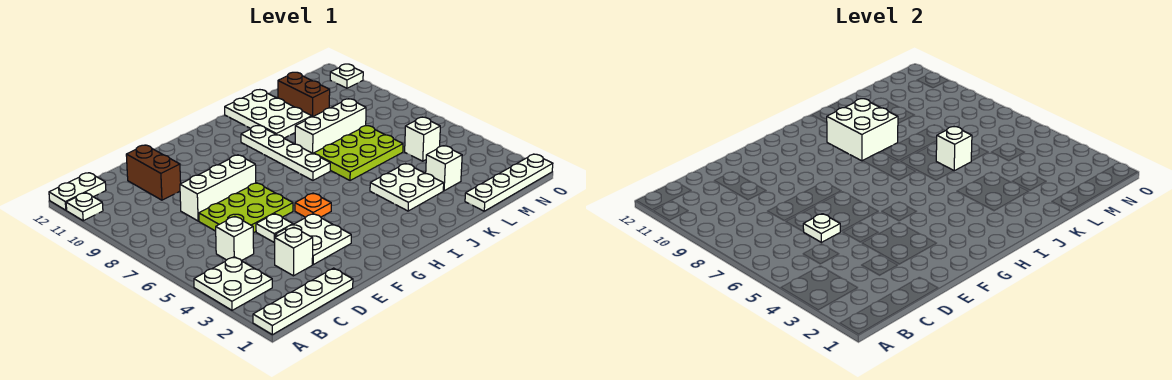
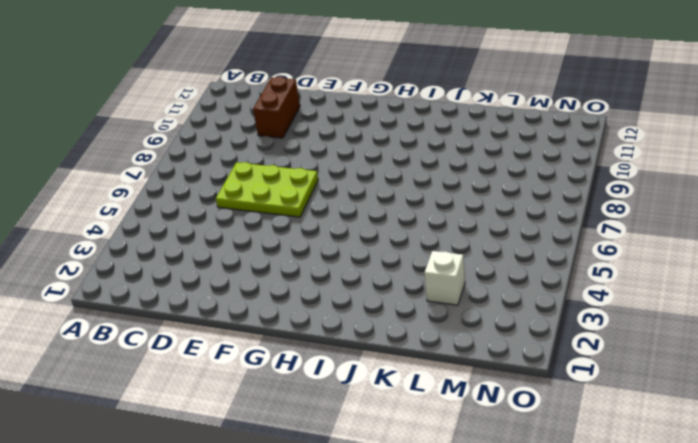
none -> white 1x4 plate [253,268,353,335]
none -> white 2x2 plate [194,257,272,310]
none -> white 1x1 plate [66,193,103,221]

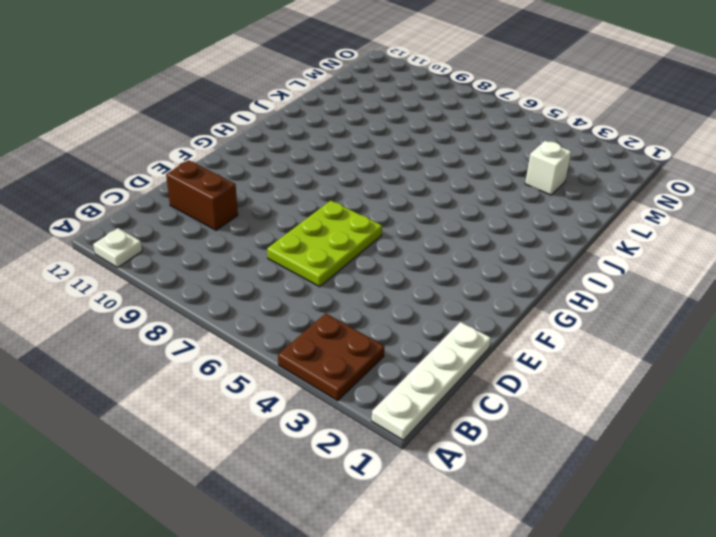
brown 2x2 plate [278,313,385,401] -> white 2x2 plate [194,257,272,310]
none -> white 1x2 plate [49,173,106,210]
none -> white 1x1 brick [216,216,254,261]
none -> white 1x1 brick [274,227,313,276]

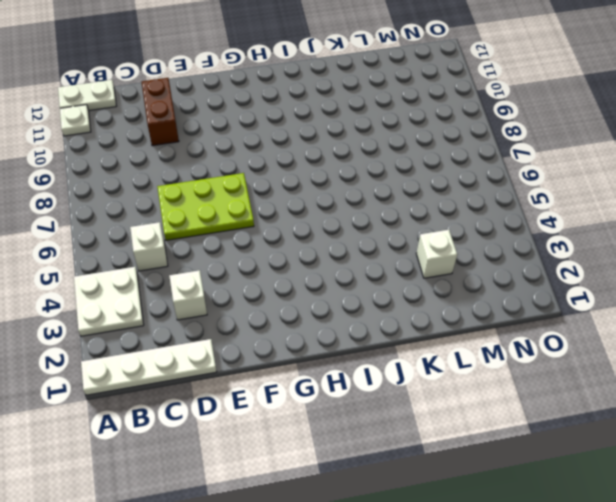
none -> white 1x3 brick [180,155,256,221]
none -> white 2x2 plate [275,214,351,265]
none -> white 1x1 plate [256,214,293,242]

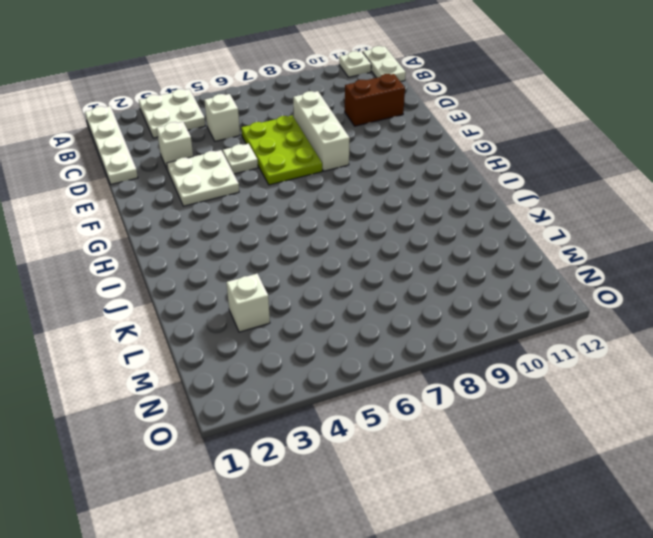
none -> orange 1x1 plate [295,193,331,217]
none -> white 1x4 plate [241,125,330,180]
none -> white 2x2 plate [370,164,444,211]

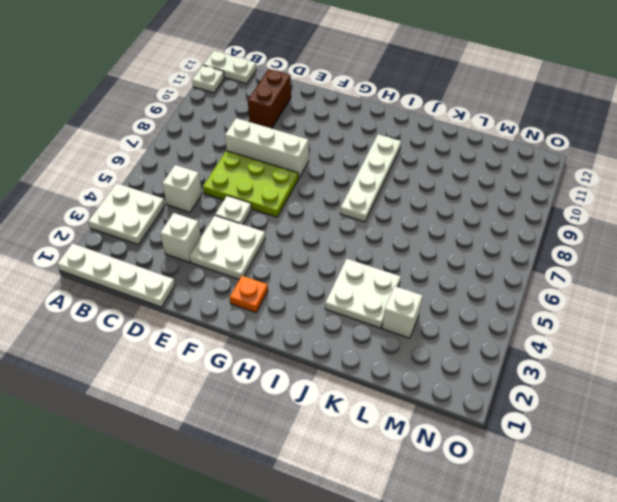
orange 1x1 plate [230,276,268,313] -> orange 1x1 plate moved to [295,193,331,217]
none -> lime 2x3 plate [314,126,403,181]
none -> white 1x3 brick [295,99,366,154]
none -> white 2x3 plate [225,90,312,138]

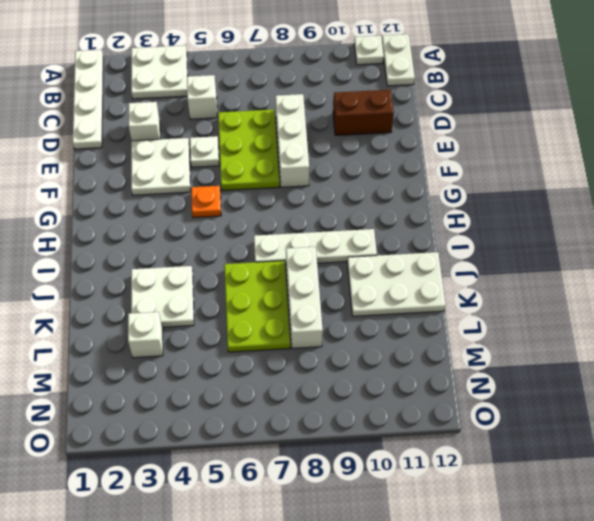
none -> white 1x4 plate [465,154,553,211]
none -> brown 1x2 brick [278,72,330,117]
none -> white 1x1 brick [405,117,440,161]

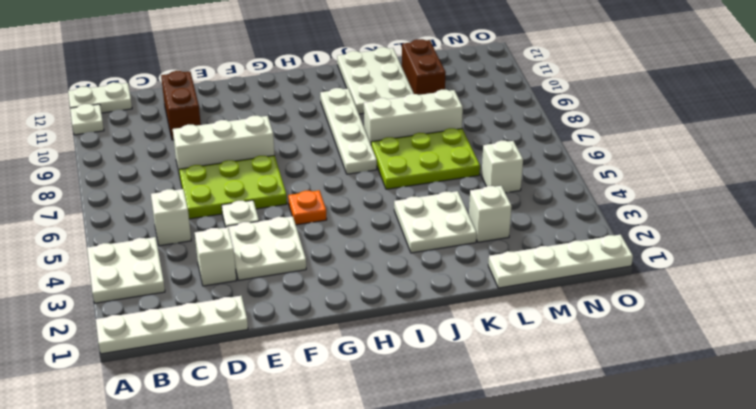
none -> white 1x1 plate [330,64,363,88]
none -> white 1x1 plate [803,214,840,242]
none -> white 2x2 brick [827,99,898,161]

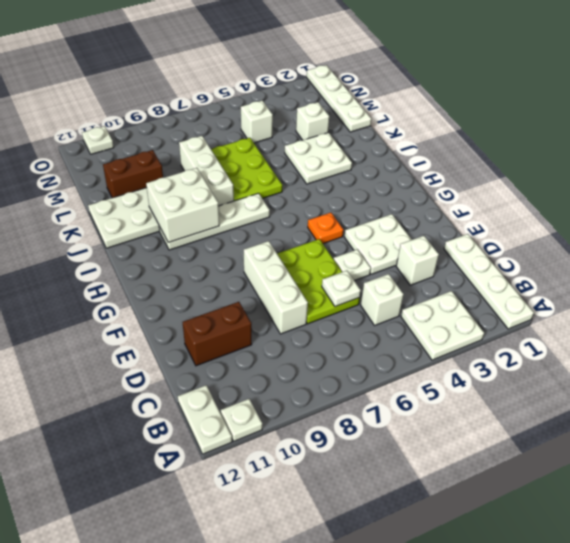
none -> white 1x1 brick [936,127,972,171]

